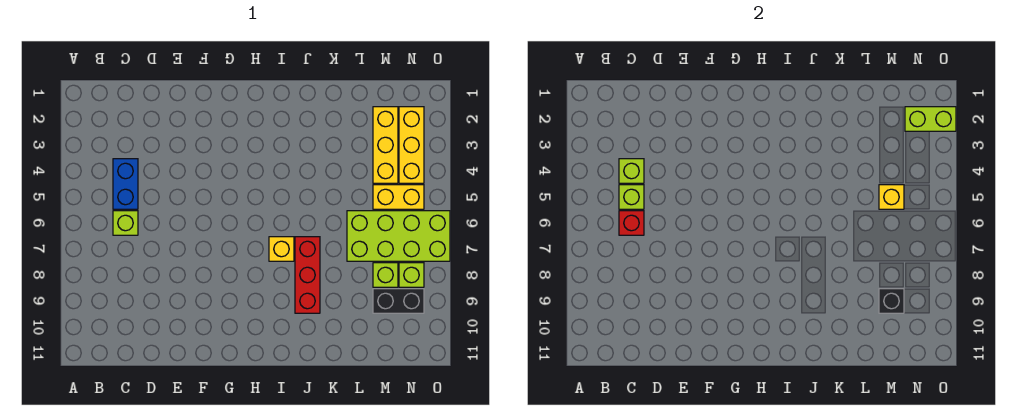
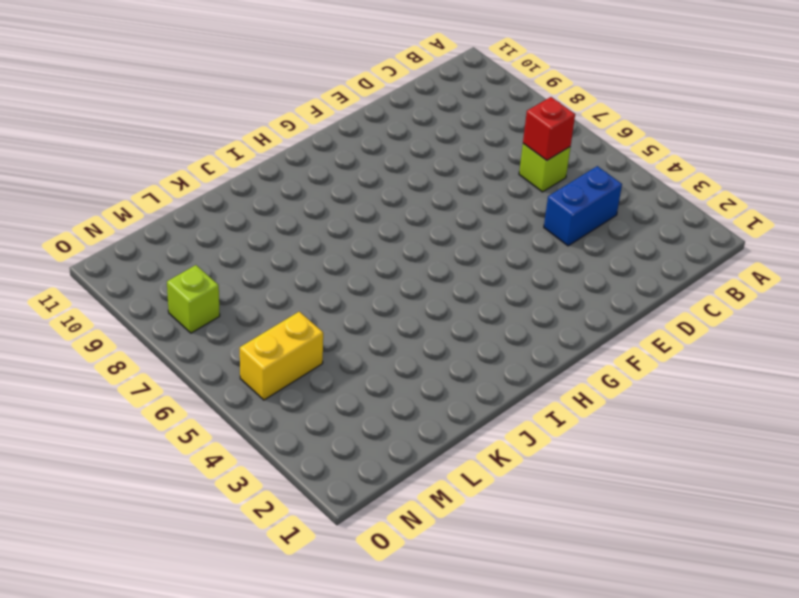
blue 1x2 brick [544,166,622,246] -> blue 1x2 brick turned to [113,159,138,209]
none -> yellow 1x1 brick [269,237,294,261]
none -> red 1x3 brick [295,237,320,313]
none -> lime 2x4 brick [347,211,450,261]

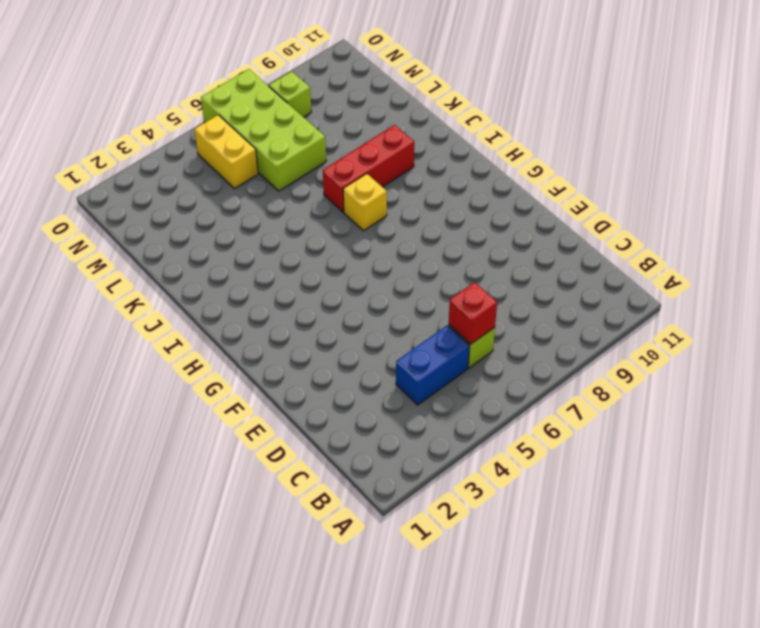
none -> yellow 1x3 brick [373,107,398,183]
none -> lime 1x1 brick [373,263,398,287]
none -> black 1x2 brick [373,289,424,313]

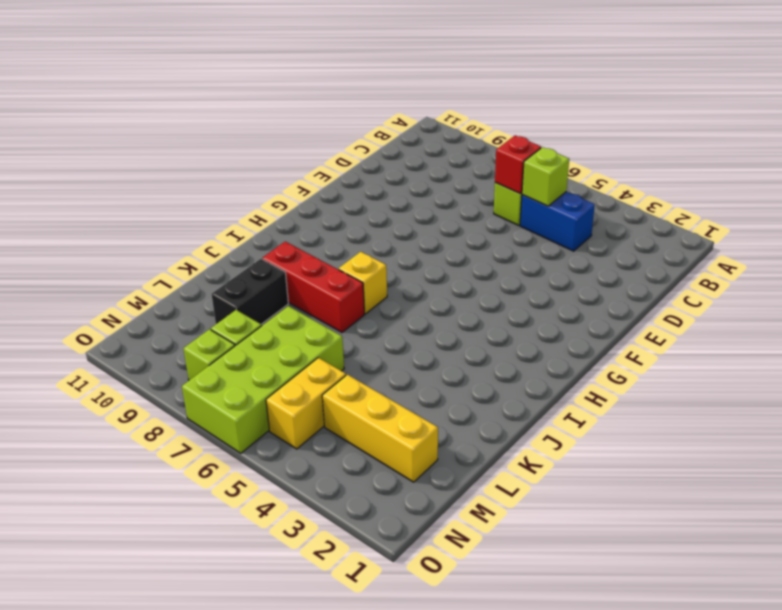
black 1x2 brick [212,259,288,324] -> black 1x2 brick moved to [373,289,424,313]
none -> yellow 1x3 brick [399,107,424,183]
none -> lime 1x1 brick [619,159,644,183]
none -> yellow 1x1 brick [879,185,904,209]

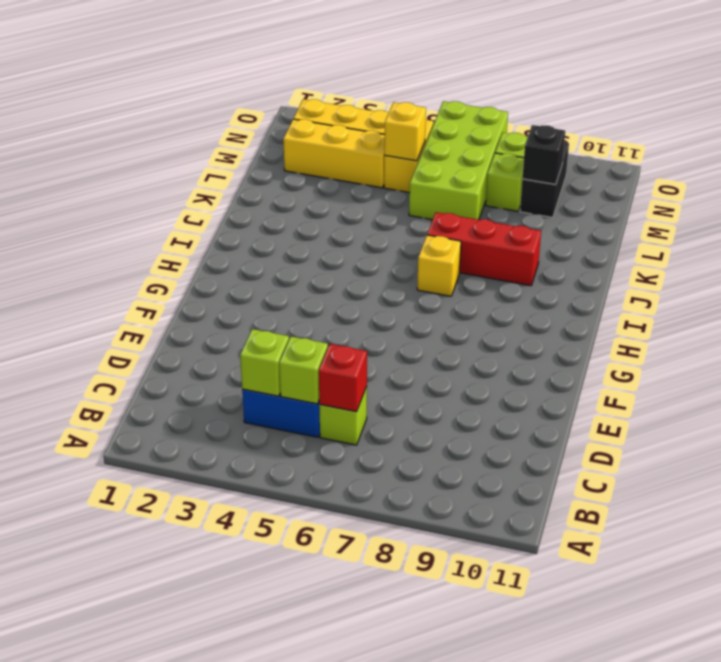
none -> lime 1x2 brick [905,107,956,131]

